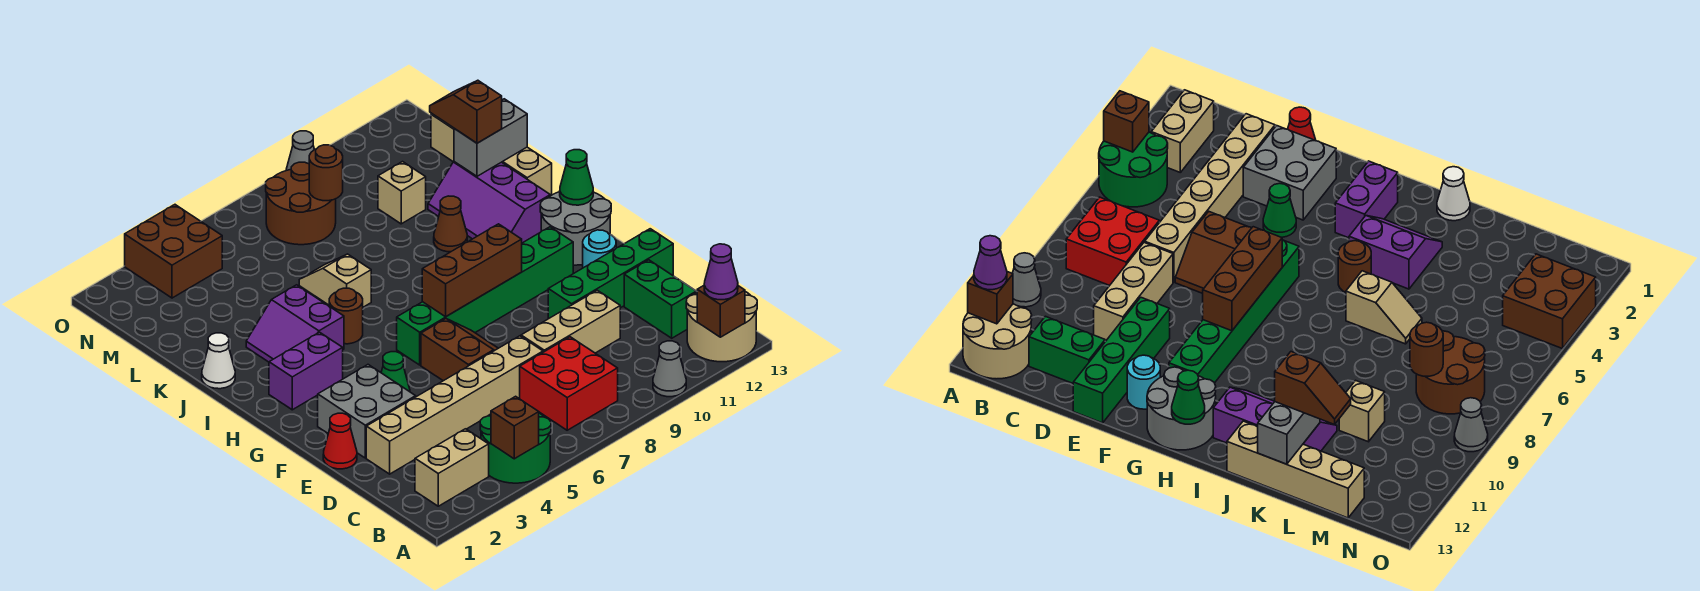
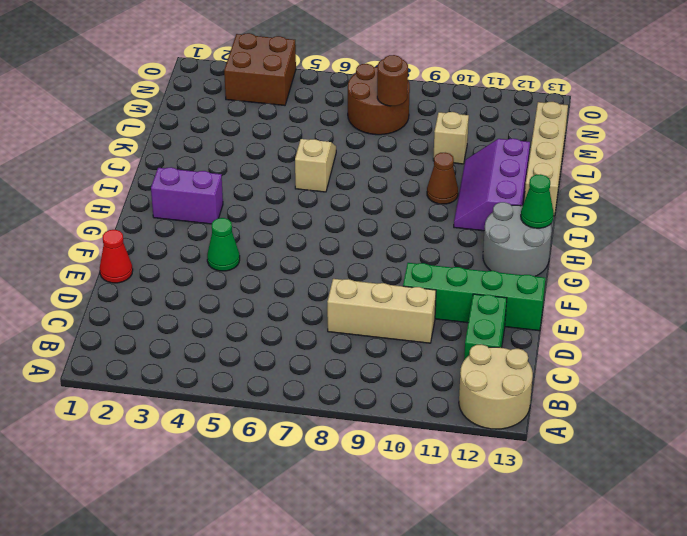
none -> green 2x2 round brick [480,413,551,483]
none -> grey 1x1 cone [653,341,686,397]
none -> tan 1x2 brick [415,429,489,506]
none -> red 2x2 brick [520,337,618,430]

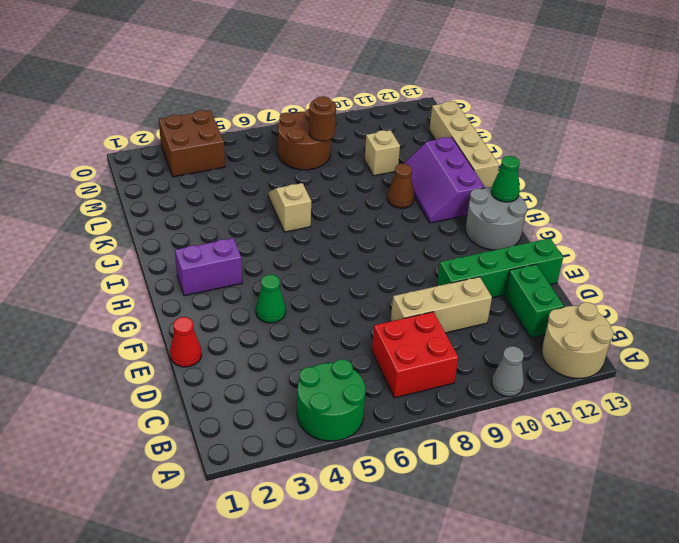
none -> tan 1x2 brick [415,429,489,506]
none -> tan 1x6 brick [366,336,543,474]
none -> grey 2x2 brick [318,365,416,458]
none -> brown 2x2 slope [421,319,498,381]

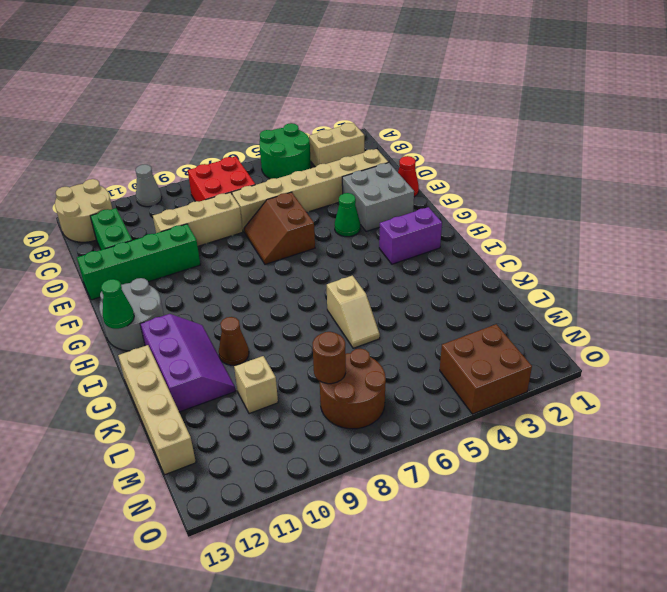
none -> cyan 1x1 round brick [583,230,616,268]
none -> green 1x6 brick [397,227,573,365]
none -> purple 2x2 slope [246,285,344,362]
none -> brown 1x1 round brick [329,288,363,344]

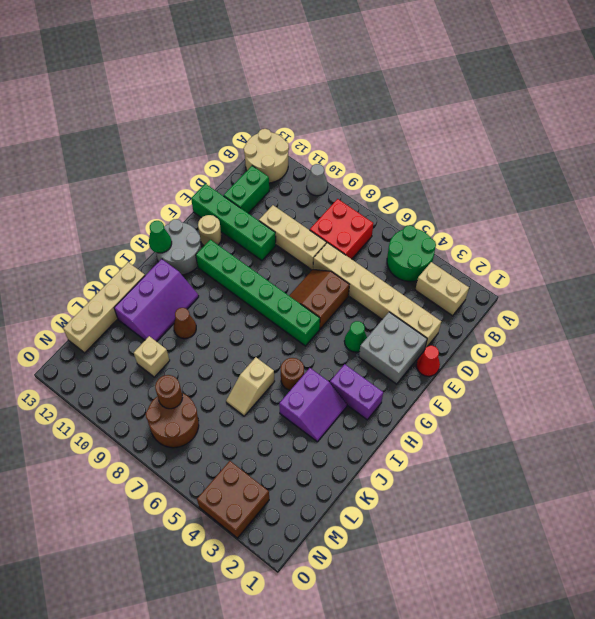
tan 1x1 round brick [198,215,222,245] -> cyan 1x1 round brick [583,230,616,268]
none -> white 1x1 cone [202,333,235,389]
none -> grey 1x1 cone [286,131,314,170]
none -> brown 1x1 brick [491,396,539,459]
none -> brown 1x1 brick [697,286,745,337]

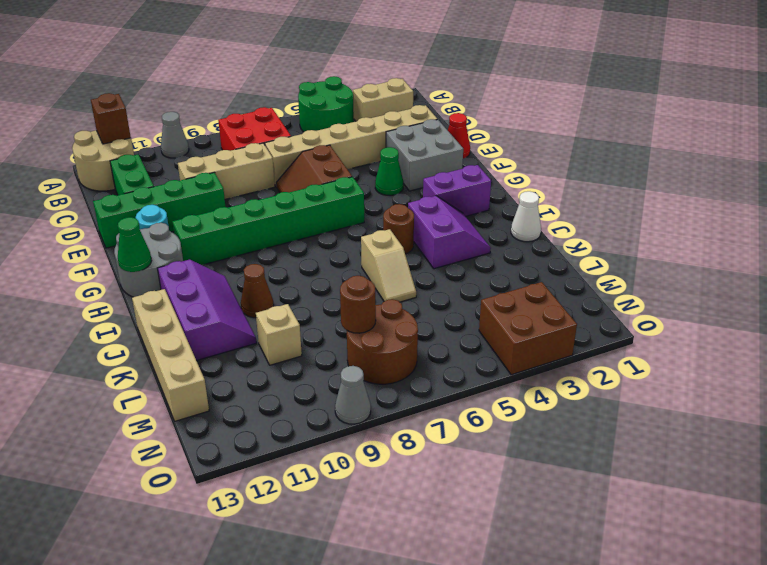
none -> brown 1x1 brick [491,396,539,459]
none -> brown 1x3 brick [422,224,522,317]
none -> grey 1x2 brick [454,99,527,176]
none -> purple 1x1 cone [704,244,738,300]

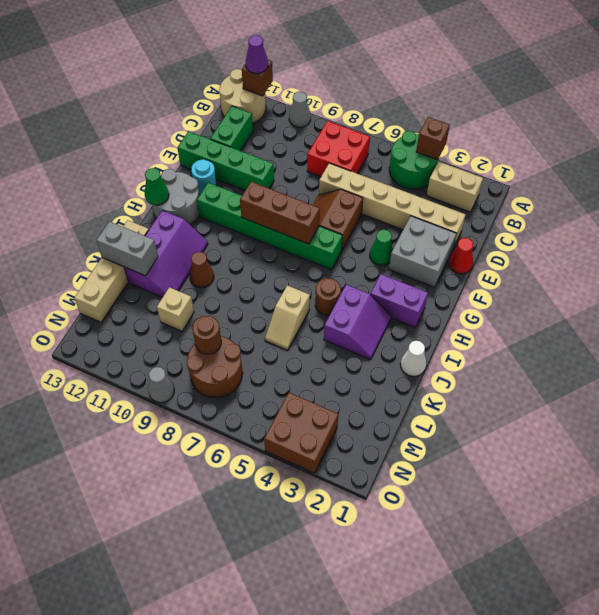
none -> tan 1x3 brick [521,290,620,353]
none -> brown 1x2 slope [430,80,502,143]

